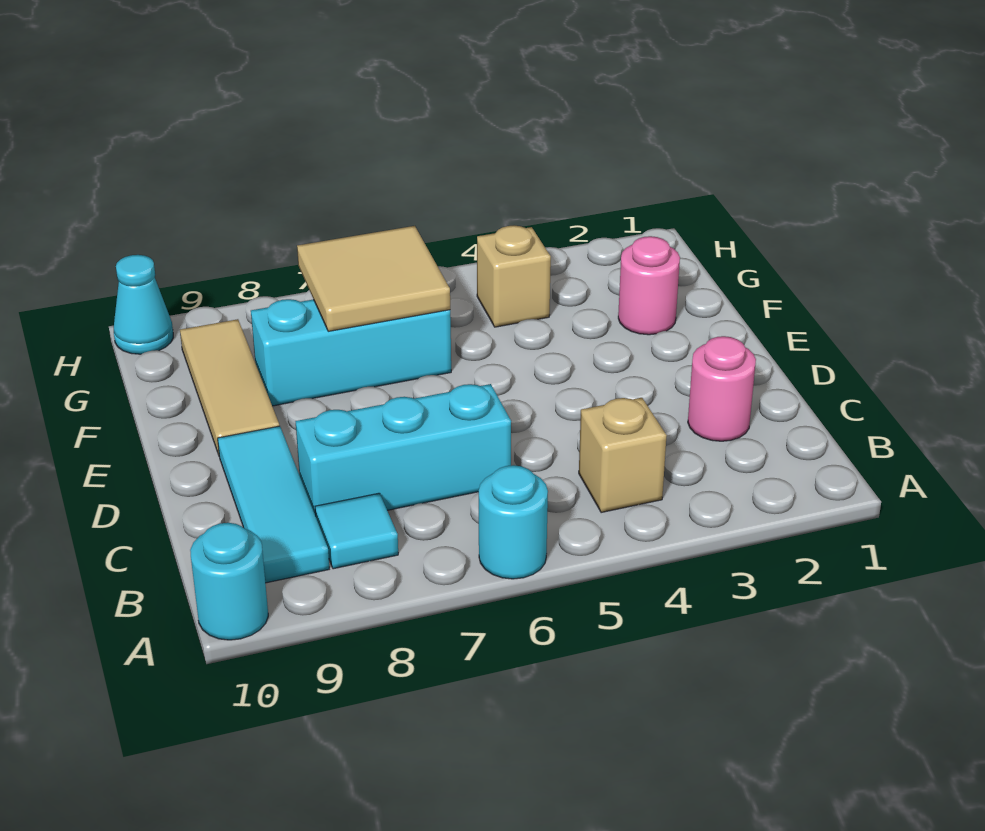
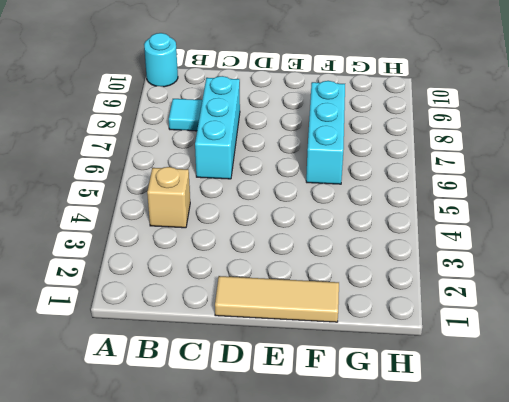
tan 1x3 tile [215,276,339,322] -> tan 1x3 tile moved to [180,319,279,455]
none -> cyan 1x1 round brick [479,465,548,579]
none -> cyan 1x3 tile [218,426,329,583]
none -> pink 1x1 round brick [688,336,756,441]

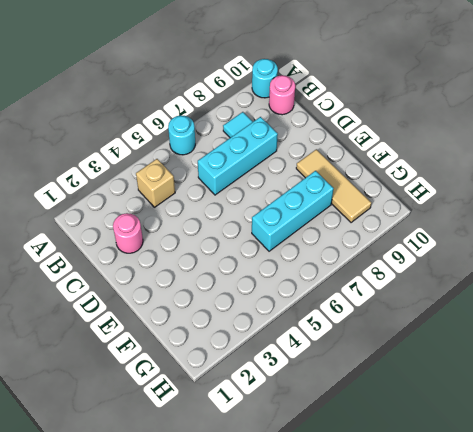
pink 1x1 round brick [269,75,295,115] -> pink 1x1 round brick moved to [618,236,680,335]
none -> cyan 1x3 tile [218,426,329,583]
none -> tan 1x1 brick [477,226,551,327]
none -> cyan 1x1 cone [114,255,173,354]

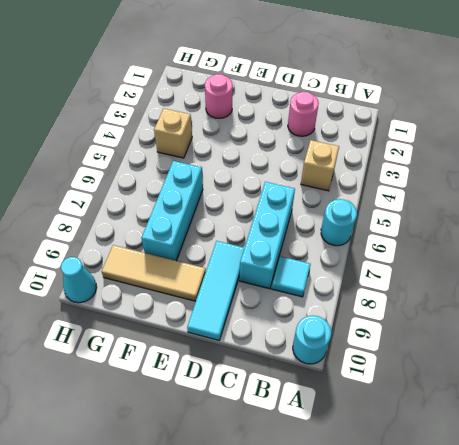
cyan 1x3 tile [187,241,244,340] -> cyan 1x3 tile turned to [218,426,329,583]
none -> tan 2x2 tile [297,226,450,331]

